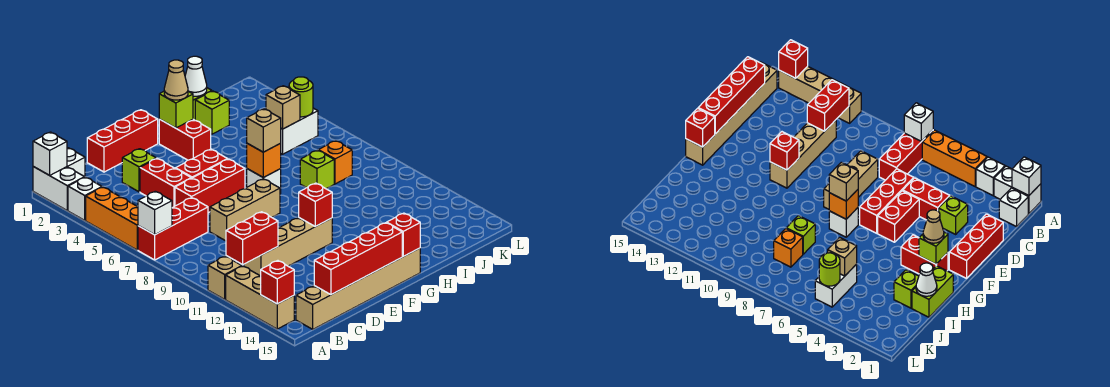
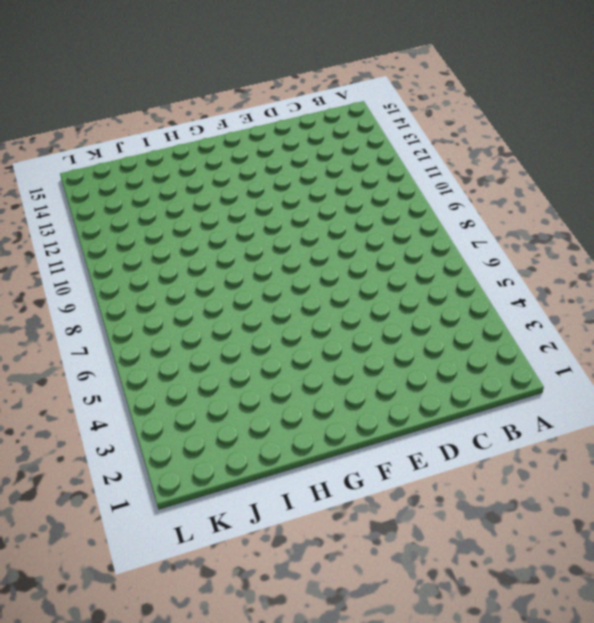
none -> white 1x2 brick [33,167,85,210]
none -> white 1x1 brick [68,177,102,220]
none -> orange 1x3 brick [86,187,138,250]
none -> red 1x3 brick [138,198,208,260]

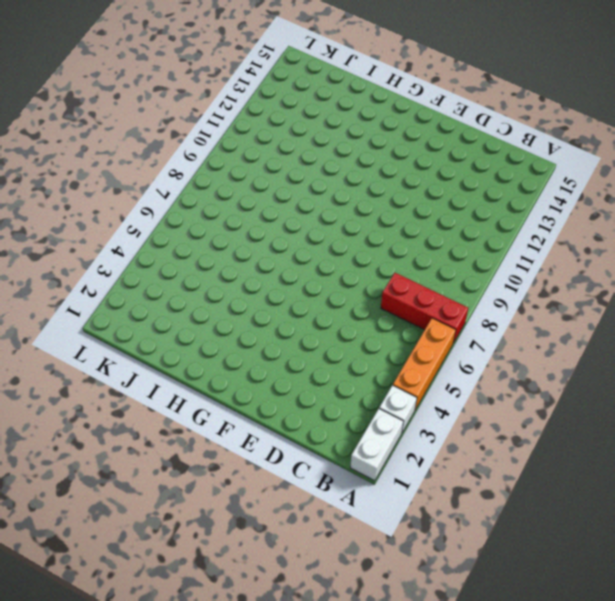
none -> tan 1x1 brick [208,256,242,300]
none -> tan 1x3 brick [226,266,294,329]
none -> white 1x1 brick [67,148,85,177]
none -> tan 1x6 brick [296,248,420,329]

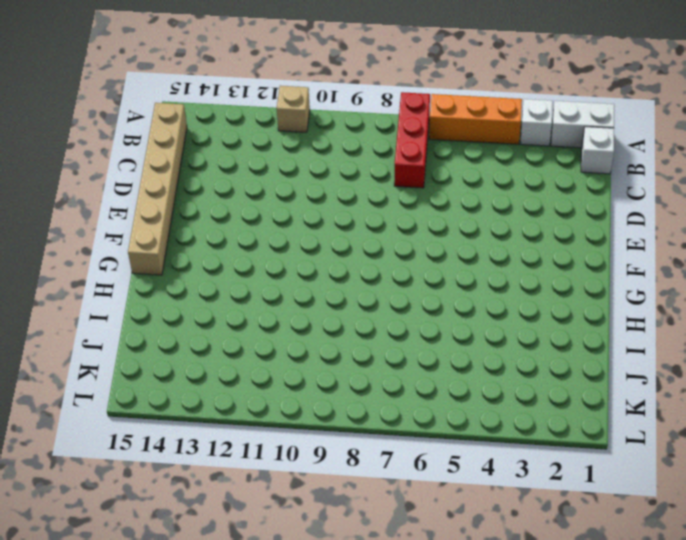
none -> tan 1x3 brick [226,266,294,329]
none -> tan 1x4 brick [244,217,332,276]
none -> red 1x3 brick [87,110,158,172]
none -> lime 1x1 brick [122,149,156,192]

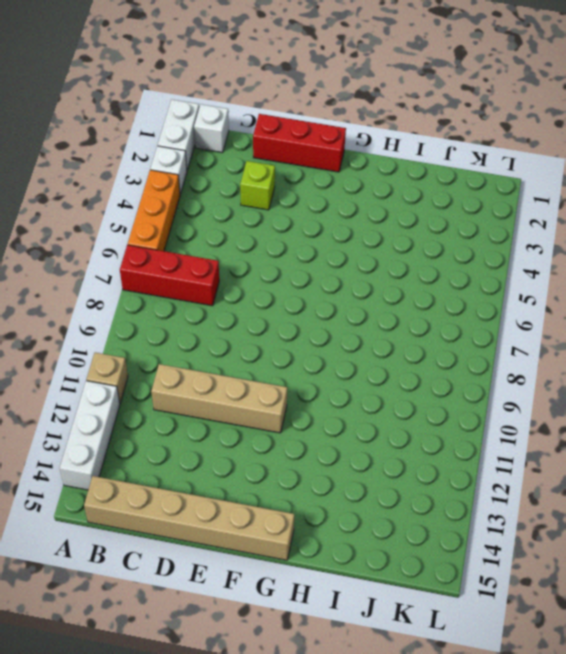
white 1x3 brick [60,381,120,490] -> tan 1x3 brick [226,266,294,329]
none -> red 1x2 brick [140,159,191,208]
none -> red 1x3 brick [175,159,245,213]
none -> tan 1x3 brick [210,179,280,241]
none -> red 1x2 brick [175,149,227,178]

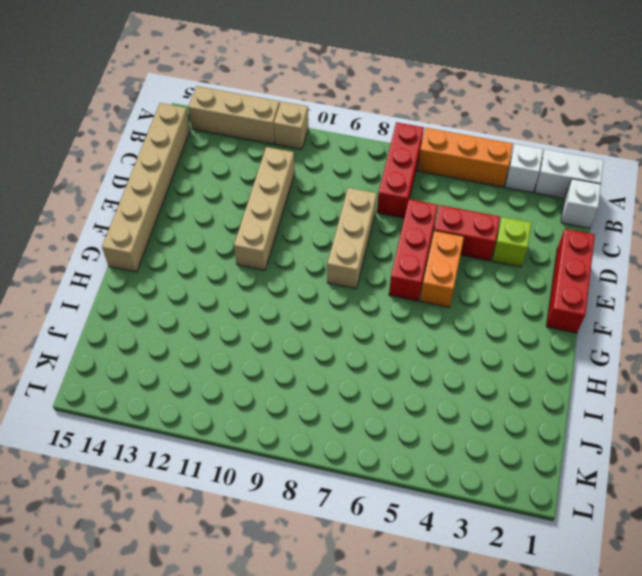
orange 1x2 brick [420,231,464,307] -> red 1x2 brick [175,149,227,178]
none -> red 1x2 brick [159,119,211,160]
none -> white 1x1 brick [247,169,281,194]
none -> lime 1x2 brick [912,266,953,317]
none -> lime 1x1 brick [195,91,229,134]

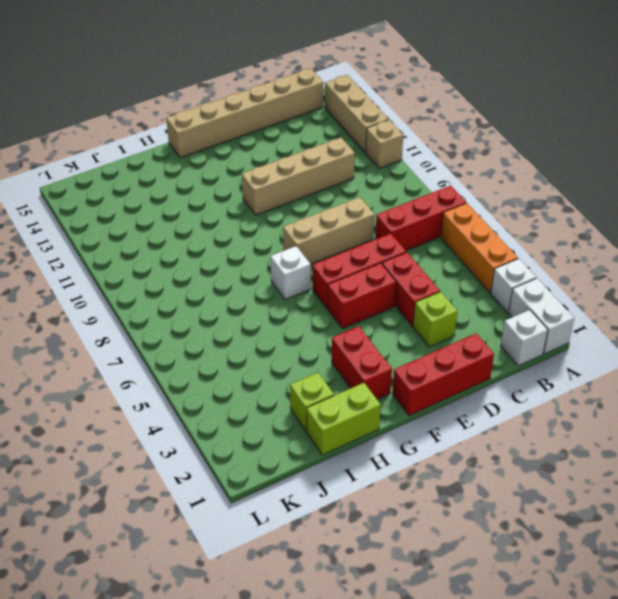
none -> lime 1x1 brick [300,150,334,189]
none -> white 1x2 brick [281,108,318,154]
none -> orange 1x1 brick [318,141,352,184]
none -> white 1x1 brick [33,132,67,175]

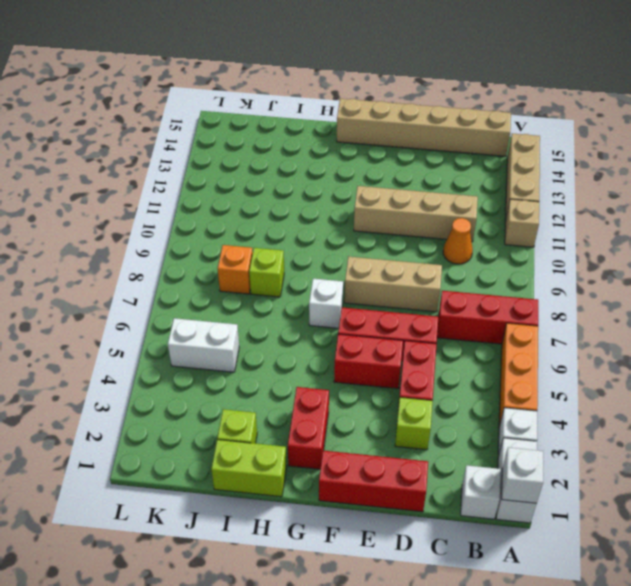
orange 1x1 cone [443,218,473,264] -> none
none -> white 1x1 brick [138,191,172,235]
none -> red 1x1 brick [261,261,294,304]
none -> red 1x2 brick [226,212,278,264]
none -> red 1x4 brick [314,223,402,295]

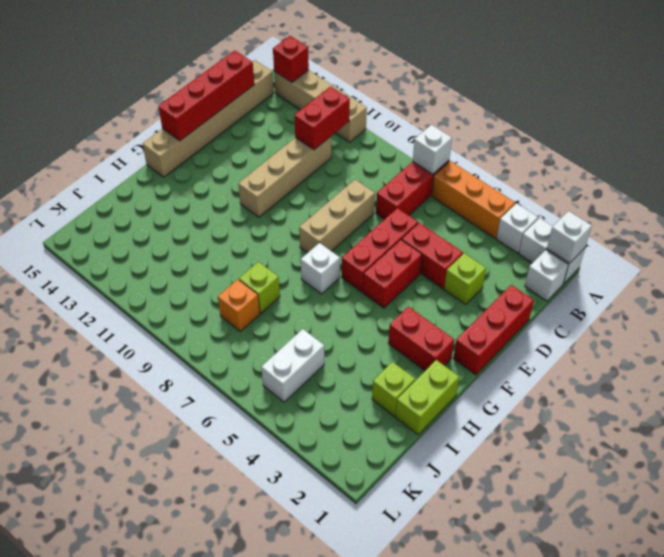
none -> red 1x1 brick [299,183,332,226]
none -> lime 1x1 brick [159,91,193,128]
none -> orange 1x1 brick [247,143,281,177]
none -> red 1x1 brick [387,213,420,256]

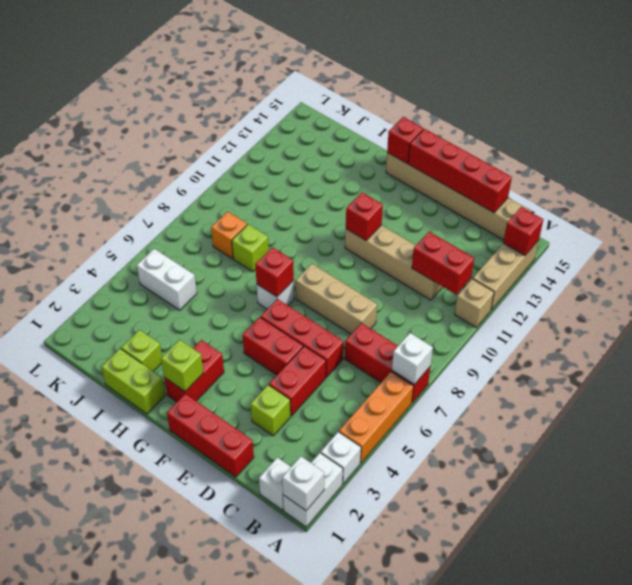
red 1x1 brick [255,247,294,297] -> orange 1x1 brick [247,143,281,177]
none -> white 1x1 cone [185,56,207,96]
none -> tan 1x1 brick [266,86,300,129]
none -> lime 1x1 round brick [289,77,313,117]
none -> tan 1x1 cone [164,60,188,100]

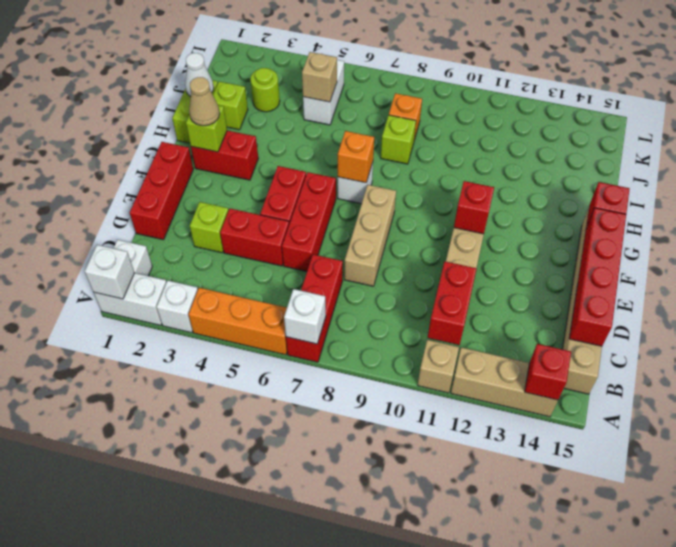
lime 1x1 round brick [250,68,280,112] -> lime 1x1 round brick moved to [289,77,313,117]
none -> tan 1x1 brick [247,109,281,152]

